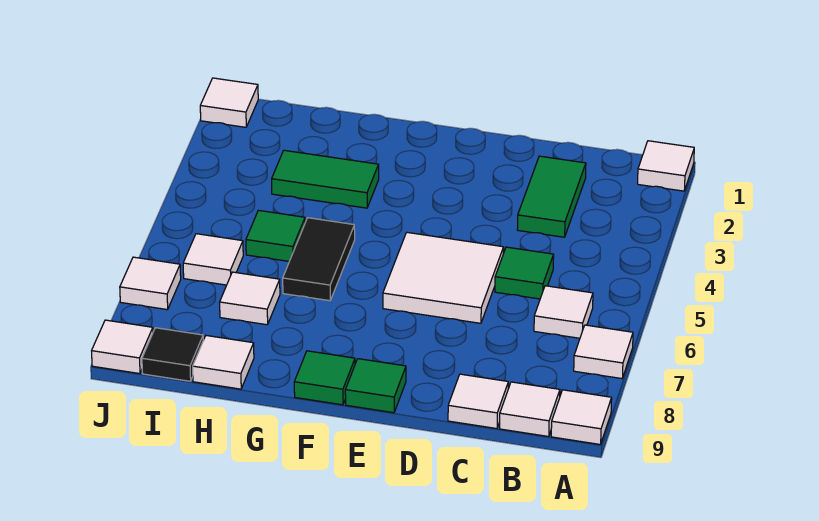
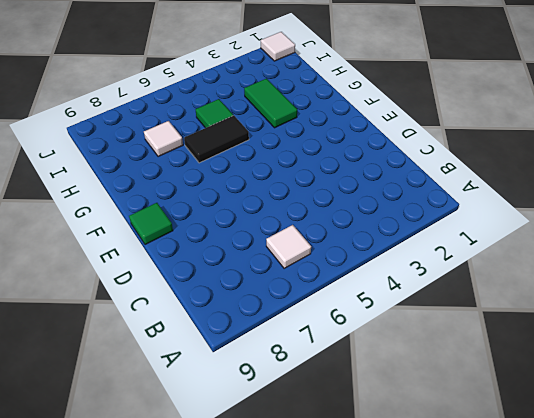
none -> white 1x1 tile [638,141,694,191]
none -> white 1x1 tile [574,325,633,379]
none -> white 1x1 tile [551,390,612,444]

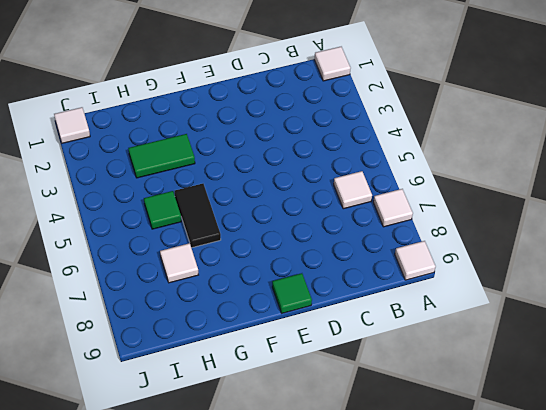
none -> white 1x1 tile [500,382,560,437]
none -> green 1x2 tile [517,156,586,237]
none -> green 1x1 tile [495,247,554,299]

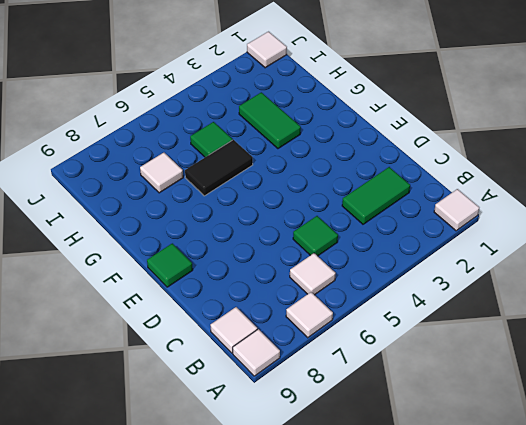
none -> white 1x1 tile [448,374,508,429]
none -> white 2x2 tile [383,232,504,323]
none -> green 1x1 tile [294,351,355,405]

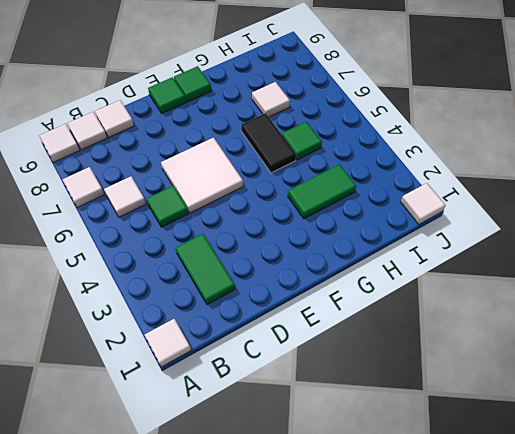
none -> white 1x1 tile [193,336,254,389]
none -> white 1x1 tile [183,234,243,285]
none -> black 1x1 tile [142,328,203,381]

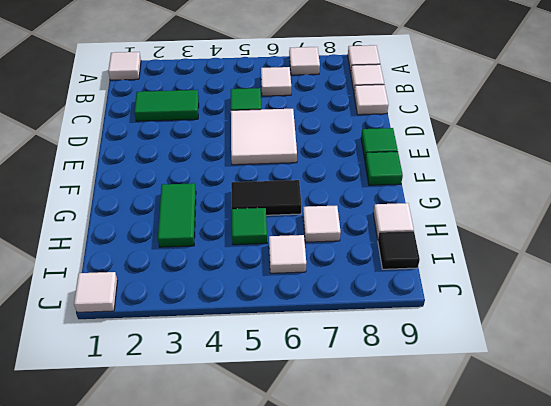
none -> white 1x1 tile [120,257,181,310]
none -> white 1x1 tile [92,320,153,374]

